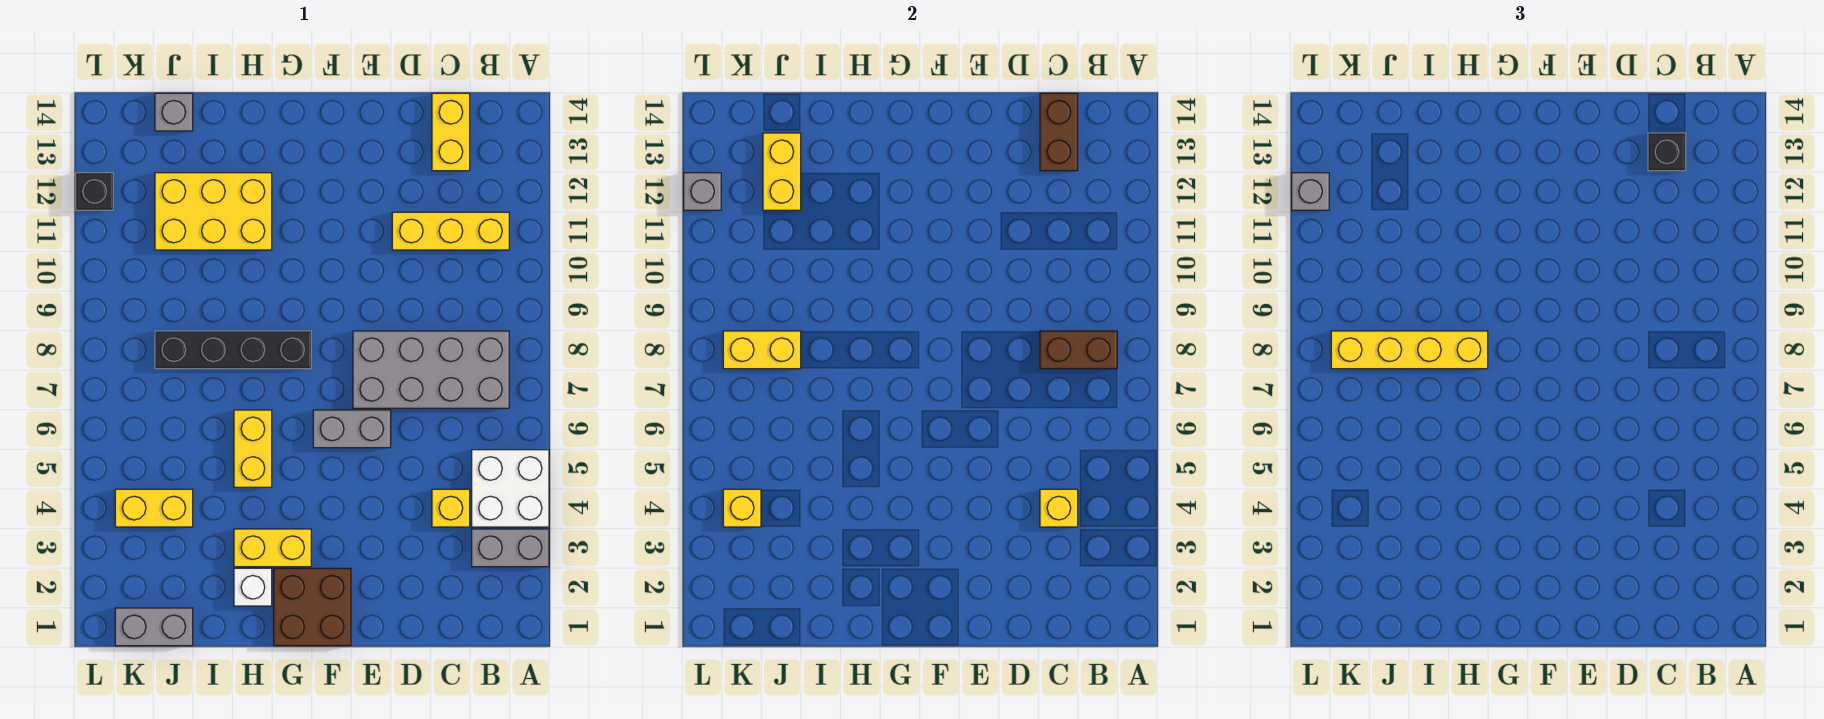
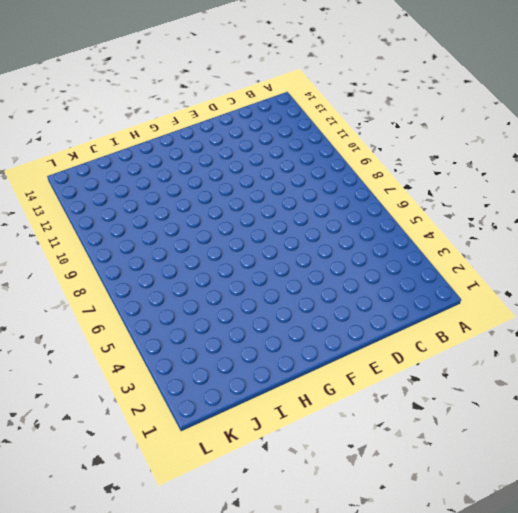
none -> grey 1x2 brick [472,529,549,567]
none -> white 2x2 brick [472,450,549,527]
none -> grey 2x4 brick [353,331,509,408]

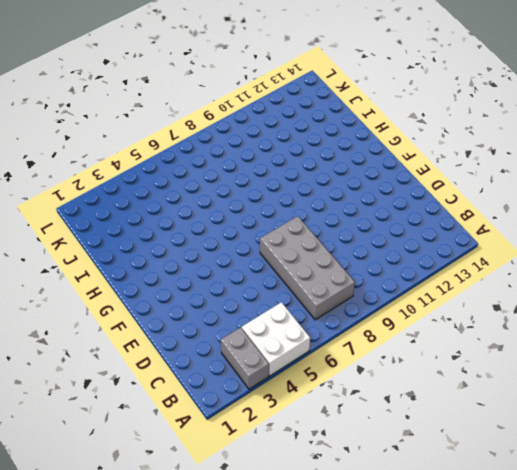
none -> yellow 1x3 brick [392,212,509,250]
none -> yellow 1x1 brick [432,489,470,527]
none -> yellow 1x2 brick [432,93,470,171]

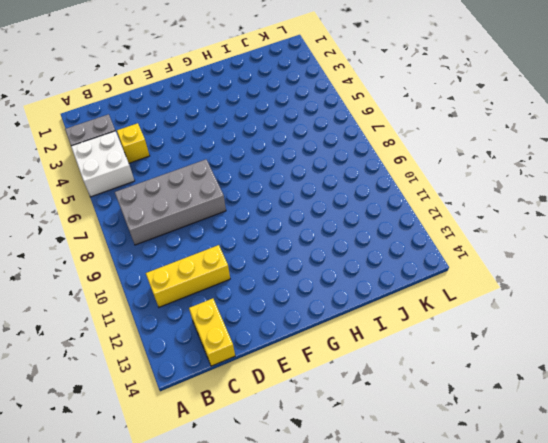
none -> grey 1x2 brick [313,410,391,448]
none -> brown 2x2 brick [274,568,351,646]
none -> yellow 1x2 brick [234,529,311,567]

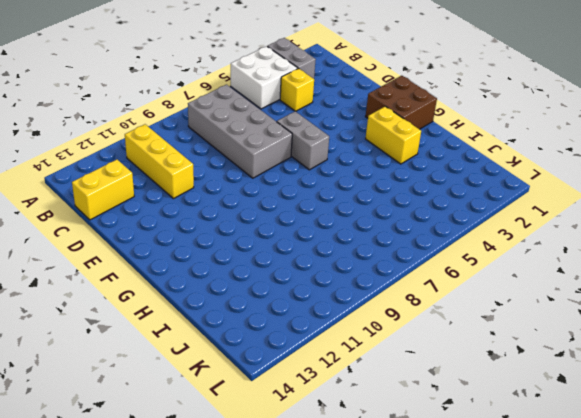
none -> black 1x4 brick [155,331,311,369]
none -> white 1x1 brick [234,568,272,606]
none -> yellow 1x2 brick [234,410,272,487]

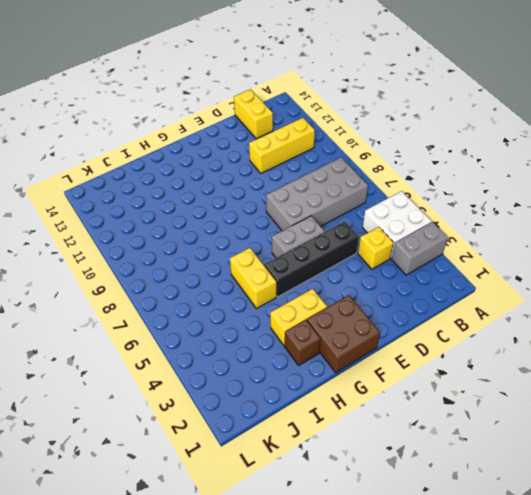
black 1x4 brick [264,221,359,297] -> black 1x4 brick moved to [155,331,311,369]
brown 1x1 brick [285,320,321,365] -> white 1x1 brick [234,568,272,606]
none -> yellow 2x3 brick [155,173,272,250]
none -> grey 1x2 brick [115,608,193,646]
none -> yellow 1x2 brick [115,489,193,527]

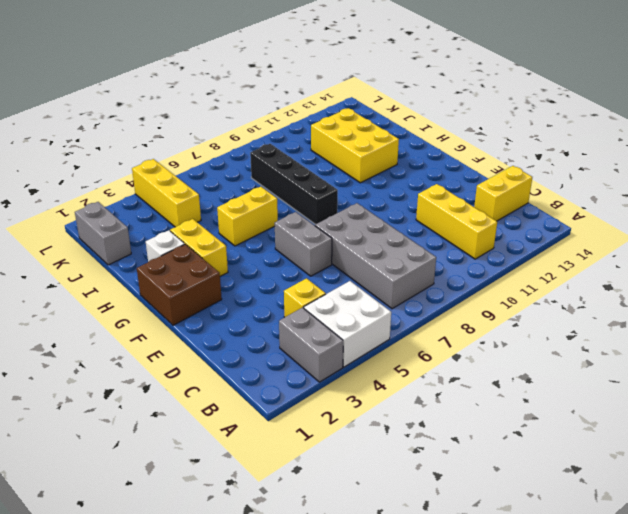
yellow 1x3 brick [132,159,201,227] -> yellow 1x2 brick [115,489,193,527]
none -> grey 1x1 brick [155,93,193,131]
none -> black 1x1 brick [76,173,113,210]
none -> brown 1x2 brick [1040,331,1117,369]

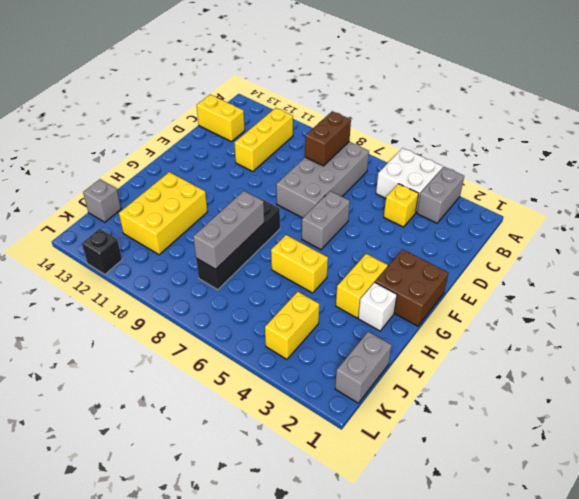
grey 1x3 brick [193,191,264,269] -> yellow 1x2 brick [723,331,801,369]
none -> yellow 1x1 brick [1040,489,1078,527]
none -> brown 1x2 brick [1040,93,1078,171]
none -> yellow 1x2 brick [763,133,801,210]

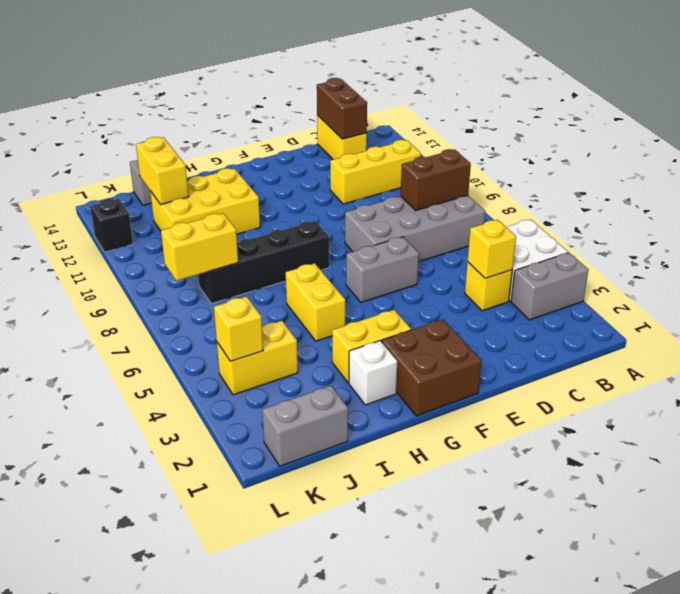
none -> grey 1x1 brick [684,173,721,210]
none -> black 1x1 brick [1648,133,1686,171]
none -> yellow 1x4 brick [1331,331,1488,369]

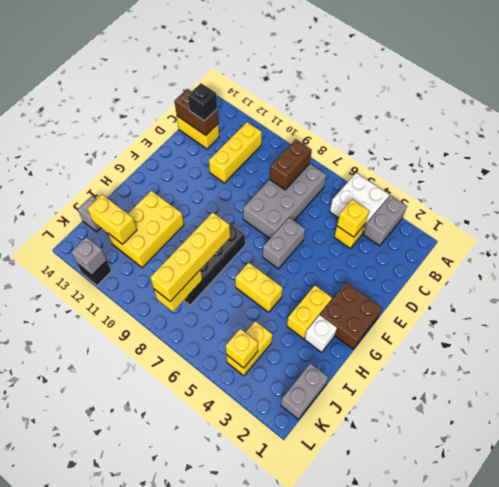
none -> grey 1x1 brick [1292,173,1329,210]

